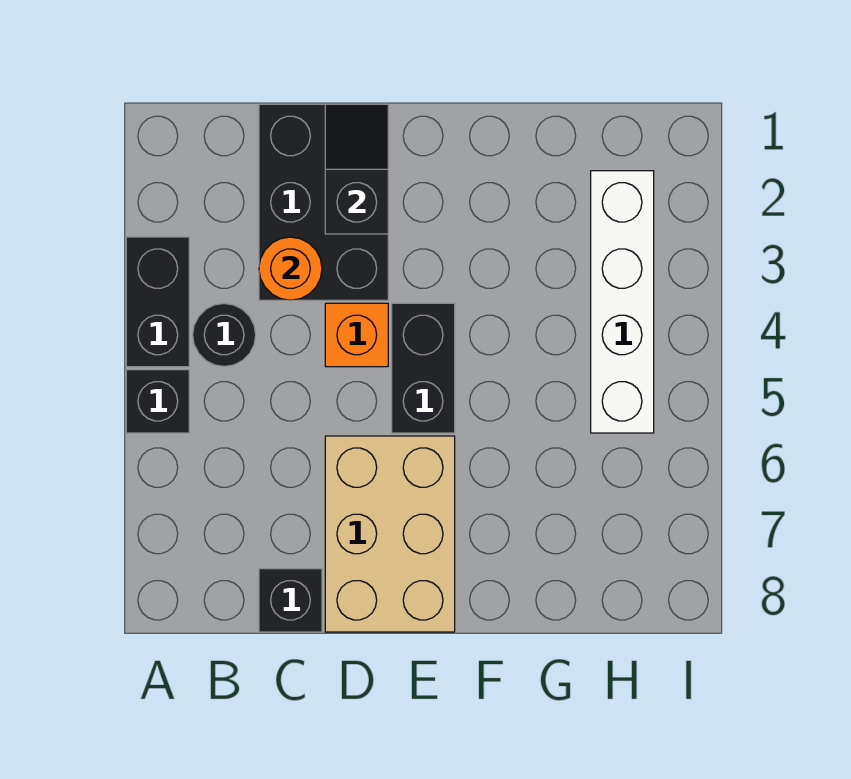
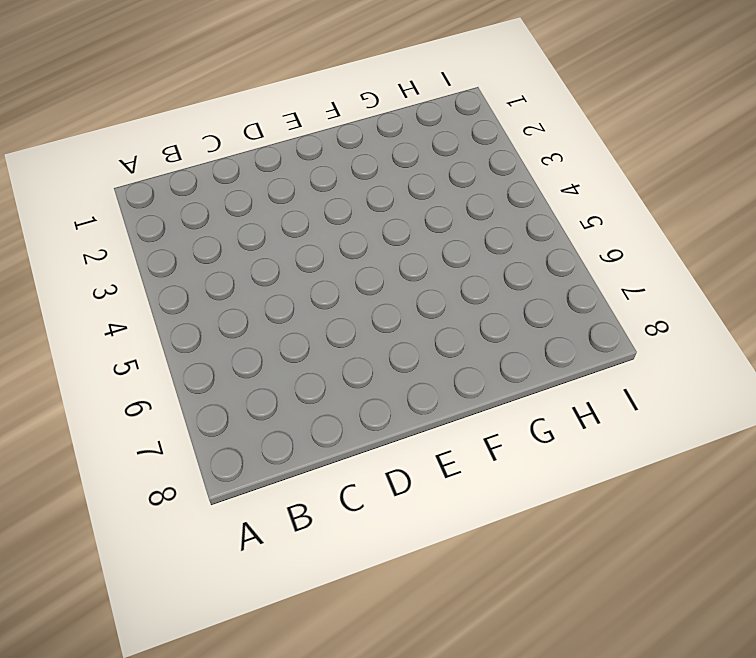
none -> black 1x2 brick [126,237,189,367]
none -> black 1x1 brick [126,370,189,433]

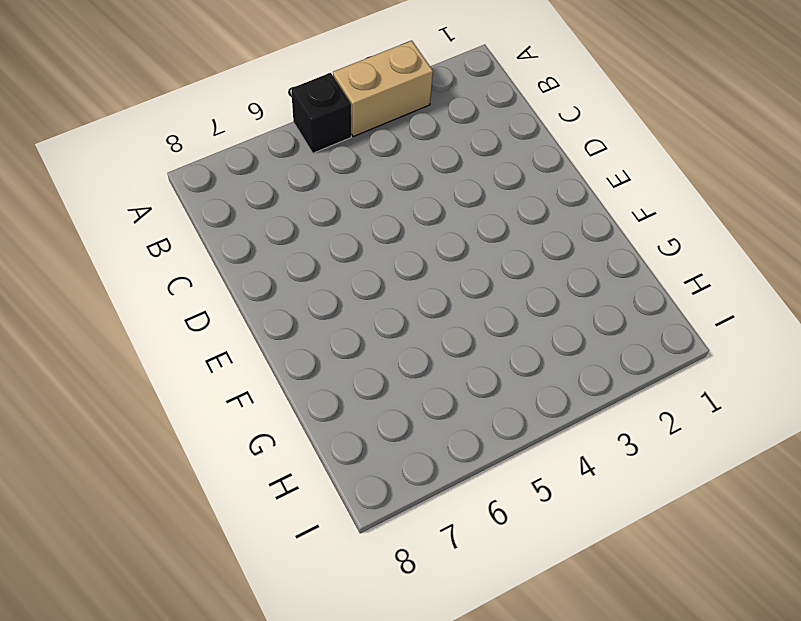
tan 1x2 brick [333,41,433,137] -> black 1x2 brick [126,237,189,367]
none -> black 1x1 round brick [193,303,256,367]
none -> black 2x3 brick [259,104,388,300]

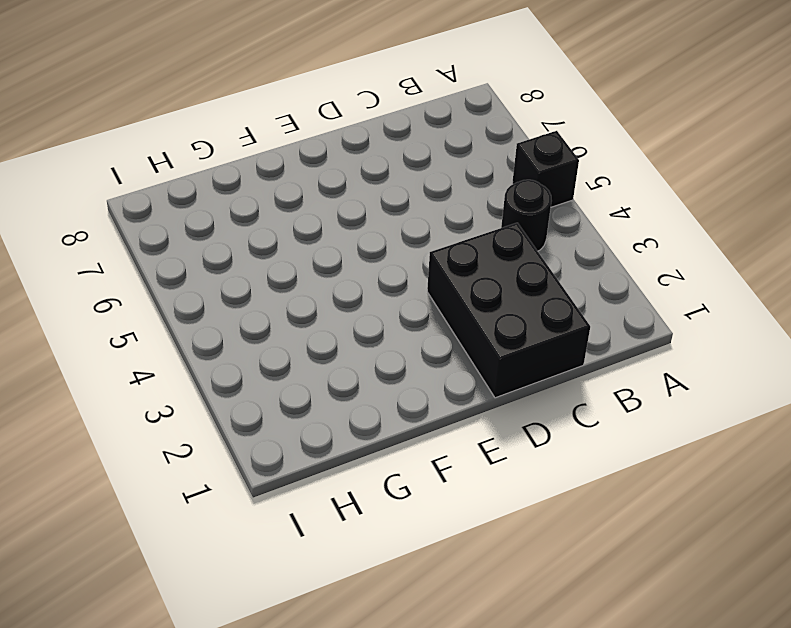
none -> black 1x2 brick [126,237,189,367]
none -> black 1x1 brick [259,569,322,632]

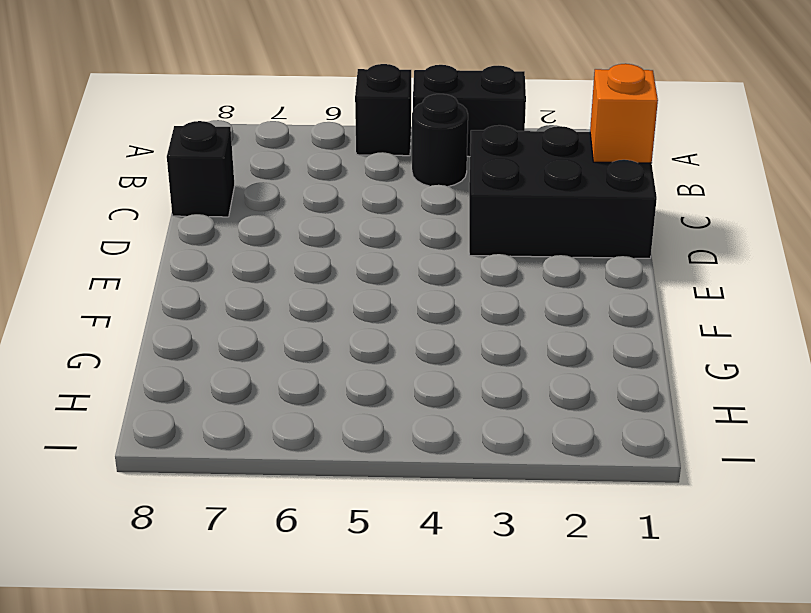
orange 1x1 brick [590,64,658,163] -> orange 1x1 brick moved to [325,303,388,367]
none -> tan 2x3 brick [325,436,455,632]
none -> black 1x2 brick [392,303,455,433]

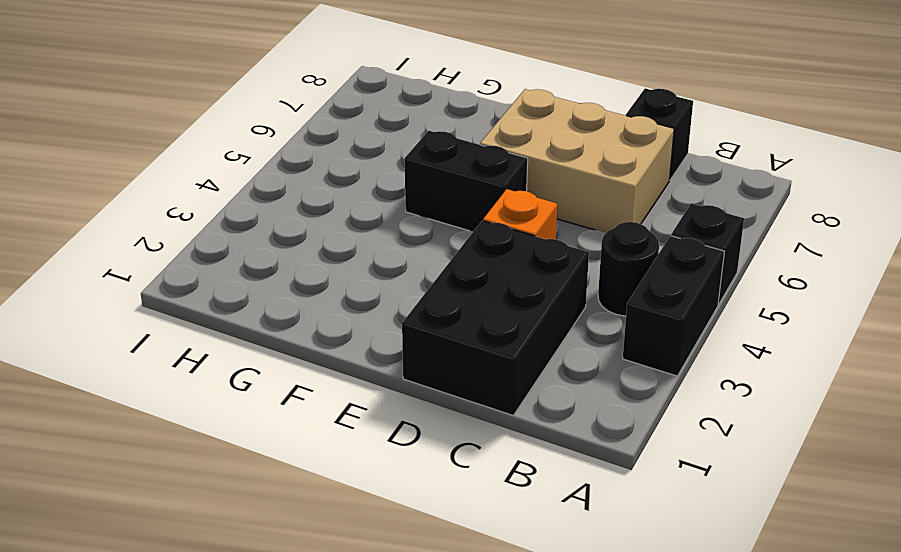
tan 2x3 brick [480,89,674,233] -> tan 2x3 brick turned to [325,436,455,632]
black 1x2 brick [405,131,528,231] -> black 1x2 brick turned to [392,303,455,433]
none -> white 1x4 brick [591,171,654,433]
none -> orange 1x1 round brick [259,237,322,300]

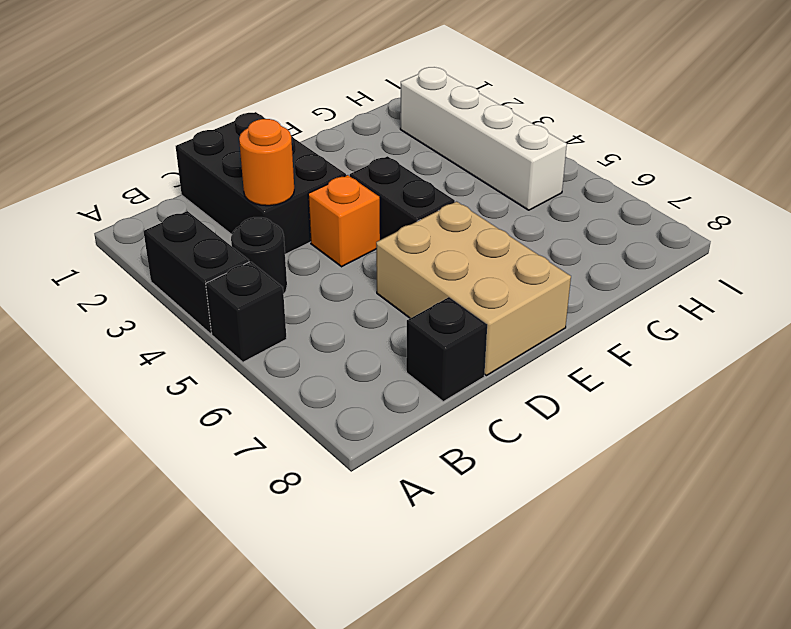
none -> black 1x2 slope [325,104,388,234]

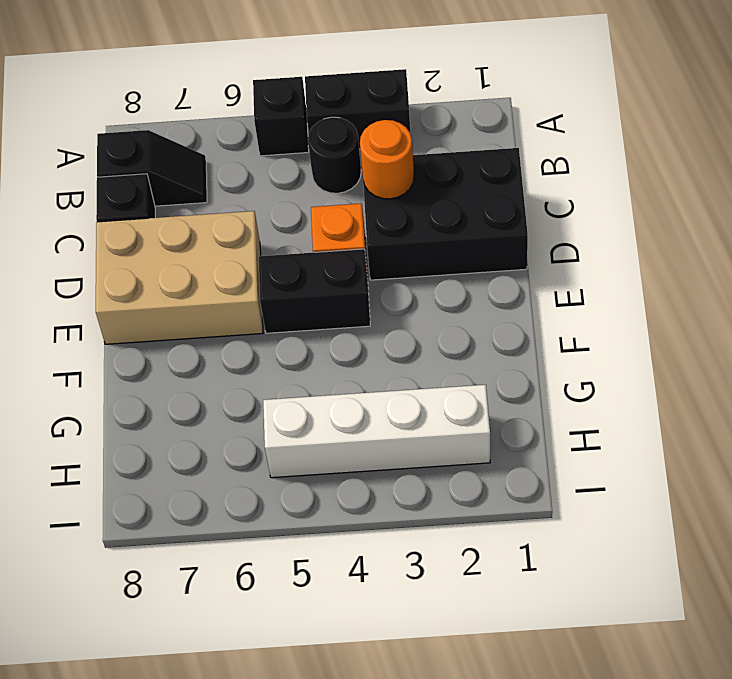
black 1x2 slope [97,130,207,206] -> black 1x2 slope moved to [325,104,388,234]

